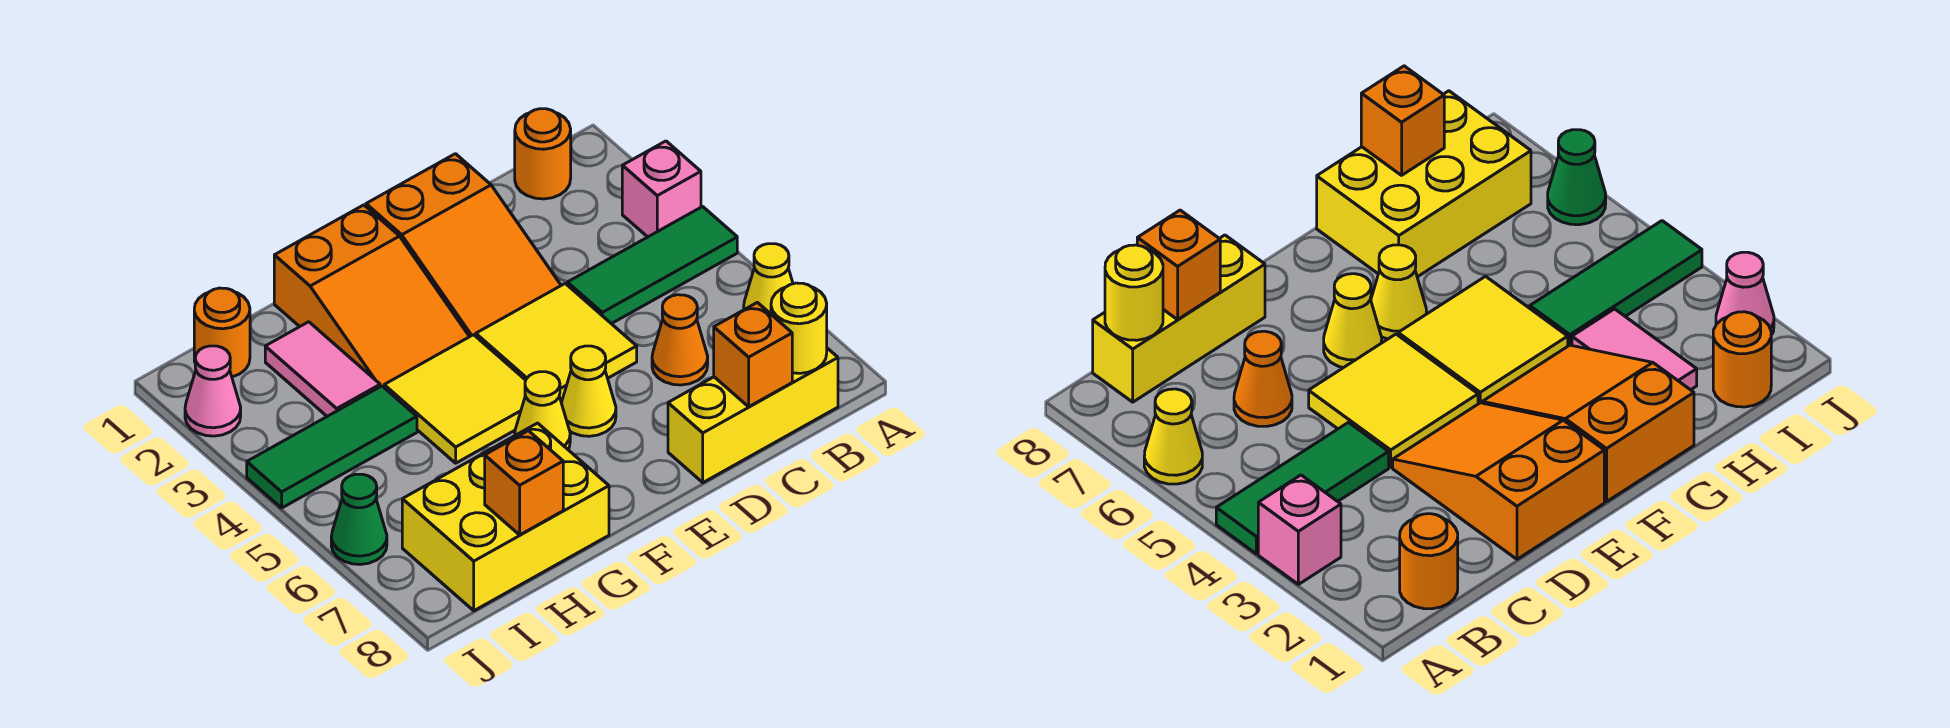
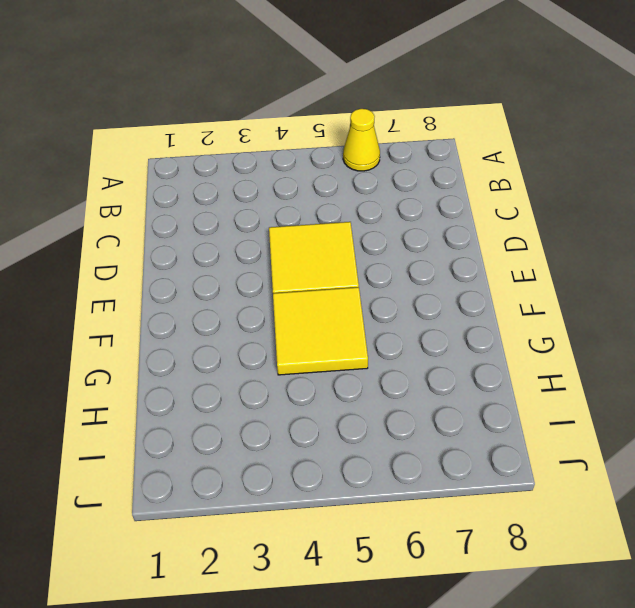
none -> pink 1x1 brick [622,141,701,237]
none -> green 1x3 tile [567,207,737,324]
none -> orange 1x1 round brick [515,109,571,199]

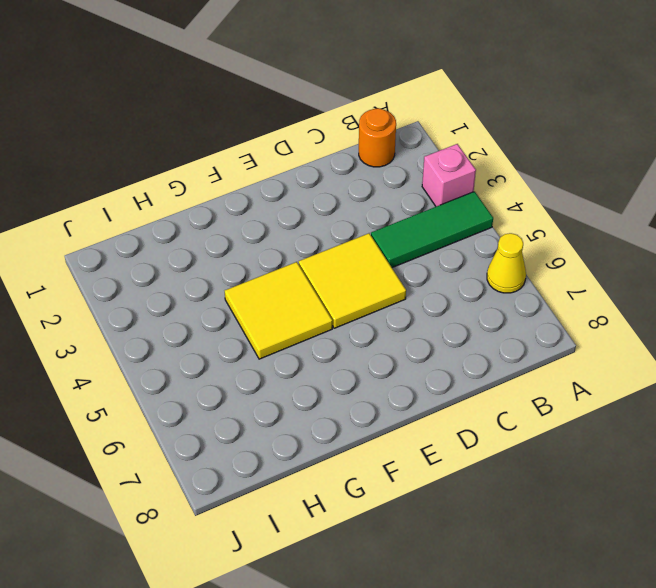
none -> yellow 1x3 brick [668,348,838,483]
none -> orange 1x1 cone [652,295,708,385]
none -> orange 2x3 slope [366,154,561,337]

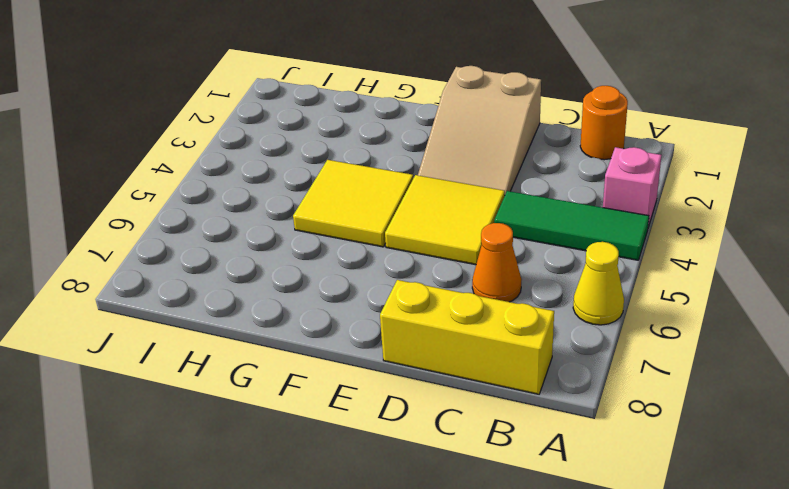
tan 2x3 slope [418,66,541,194] -> orange 2x3 slope [366,154,561,337]
none -> yellow 1x1 cone [561,346,616,436]
none -> orange 2x3 slope [274,205,469,387]
none -> yellow 1x1 cone [515,372,570,449]

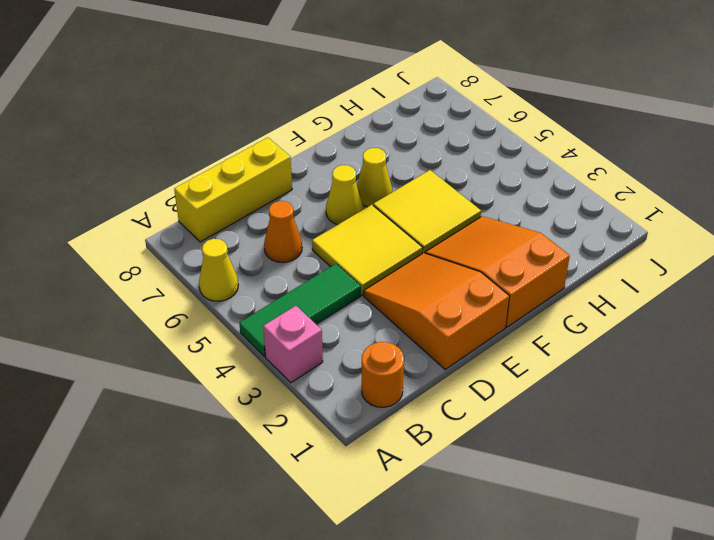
none -> yellow 2x3 brick [402,423,609,611]
none -> pink 1x2 tile [265,322,380,416]
none -> green 1x3 tile [247,386,417,508]

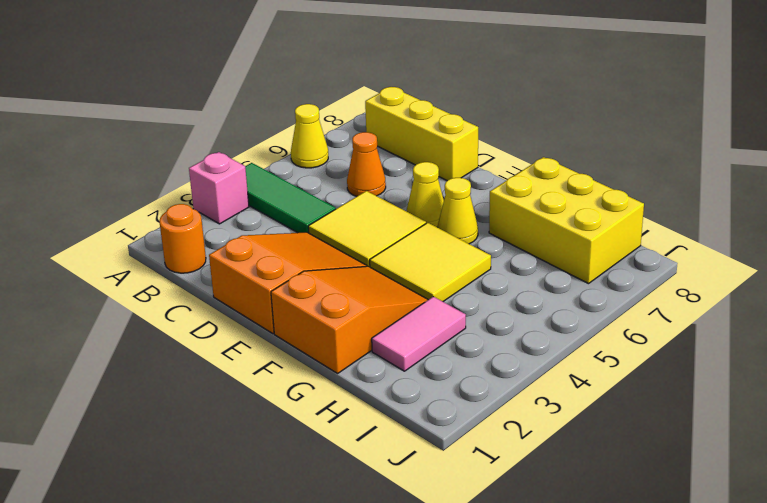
none -> green 1x3 tile [247,386,417,508]
none -> orange 1x1 round brick [194,288,250,377]
none -> pink 1x1 cone [185,346,241,436]

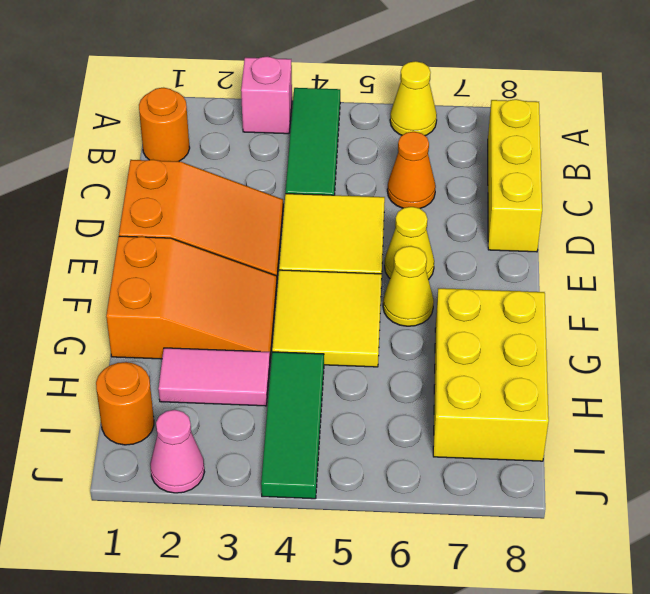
none -> green 1x1 cone [331,474,387,564]
none -> yellow 1x1 round brick [771,283,827,373]
none -> orange 1x1 brick [714,302,792,407]

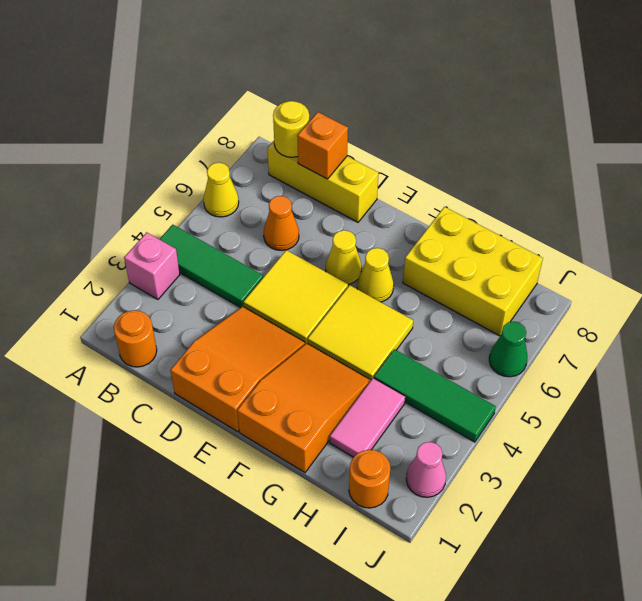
none -> orange 1x1 brick [485,431,563,535]

